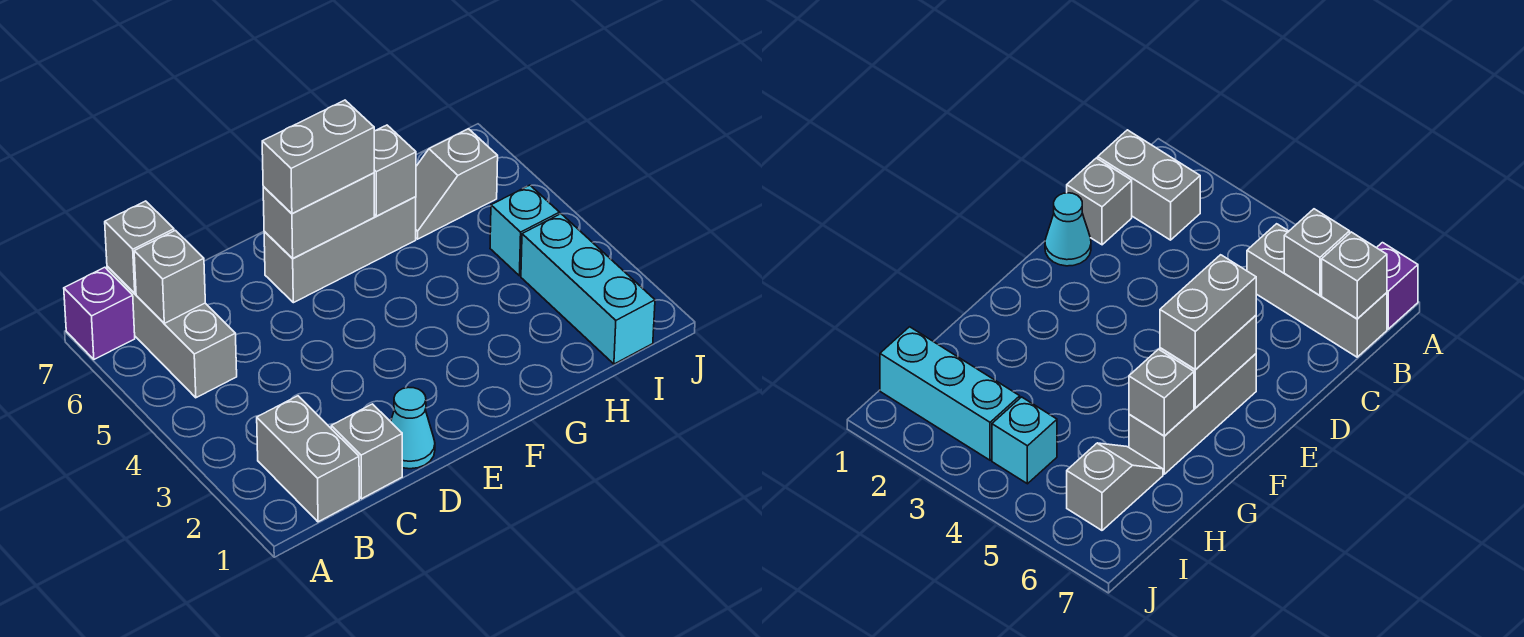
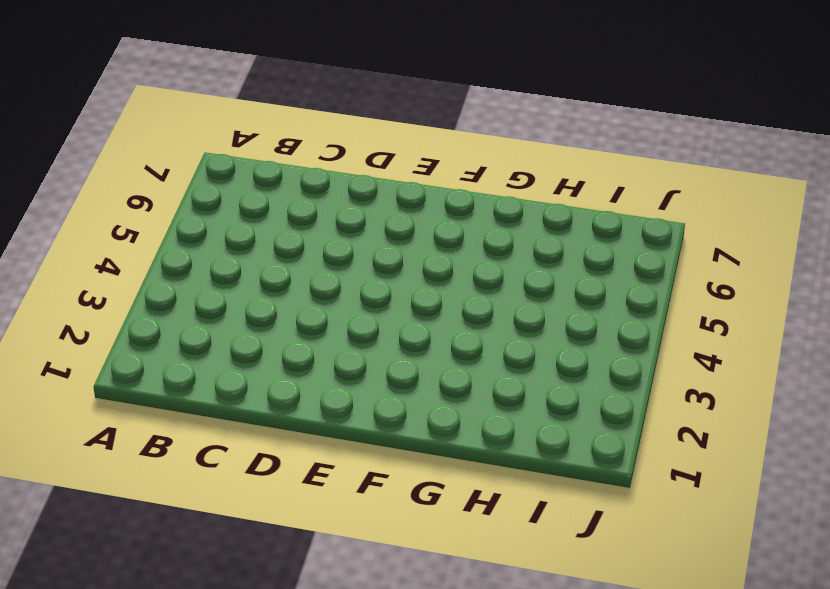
none -> purple 1x1 brick [64,267,135,359]
none -> grey 1x2 brick [257,396,359,522]
none -> grey 1x3 brick [107,266,237,398]

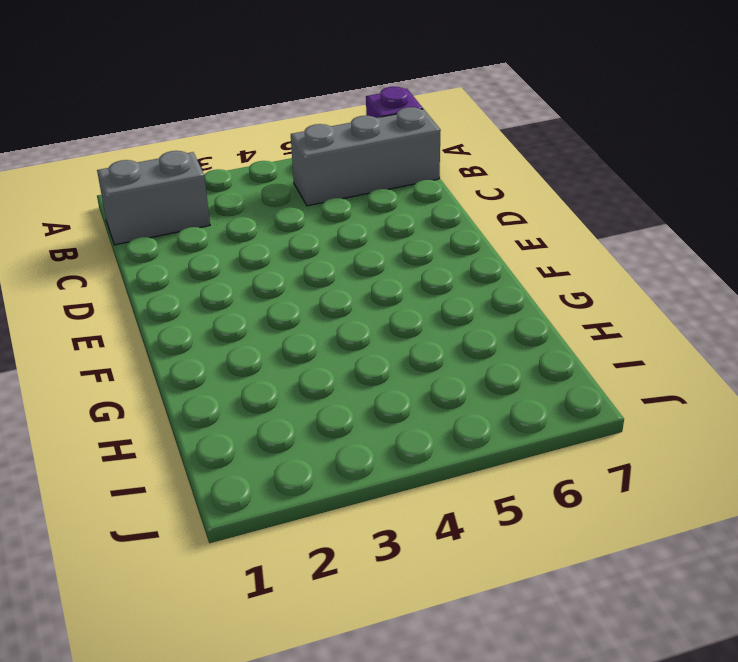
none -> grey 1x1 brick [331,404,402,499]
none -> cyan 1x1 cone [391,387,435,469]
none -> grey 1x3 brick [264,197,416,303]

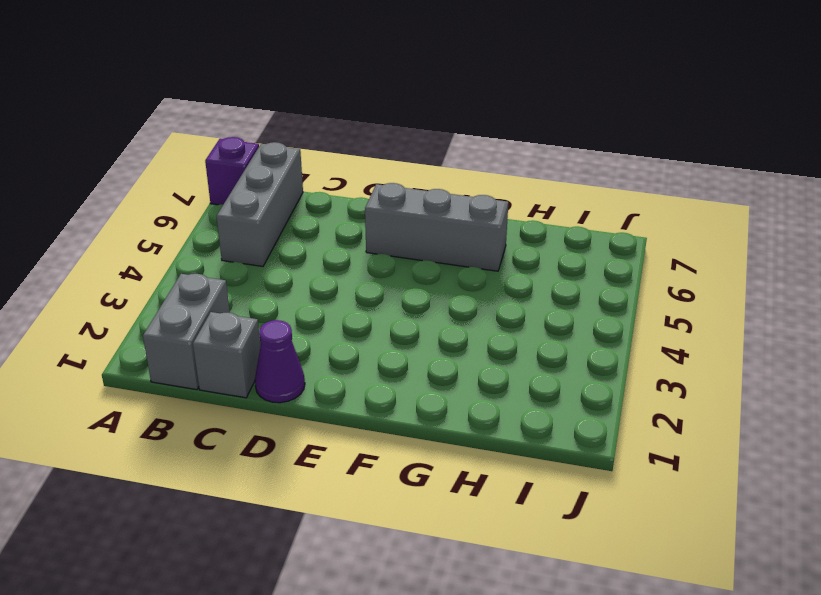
purple 1x1 cone [255,320,305,403] -> cyan 1x1 cone [391,387,435,469]
none -> grey 1x2 slope [416,129,498,239]
none -> cyan 1x3 brick [521,214,655,364]
none -> cyan 1x1 brick [490,185,560,276]

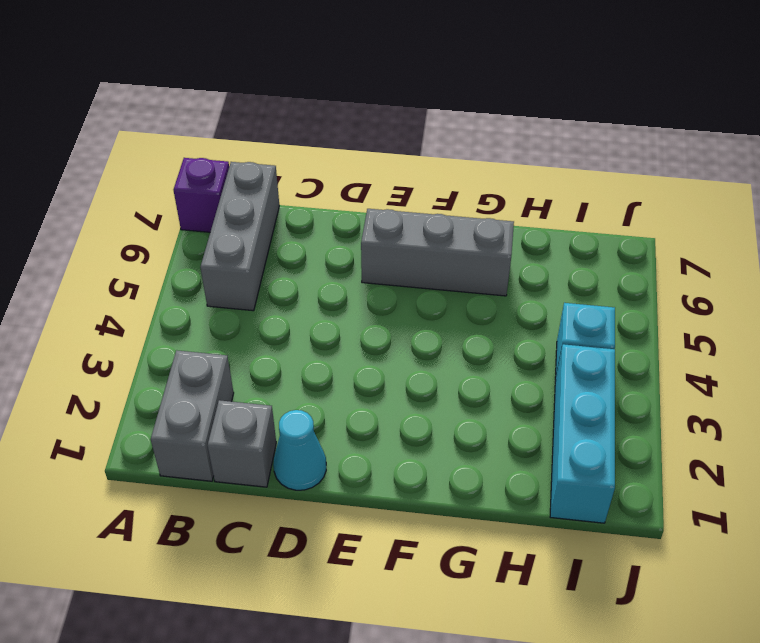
none -> grey 1x2 slope [416,129,498,239]
none -> grey 1x1 brick [134,230,205,323]
none -> grey 1x1 brick [105,201,174,294]

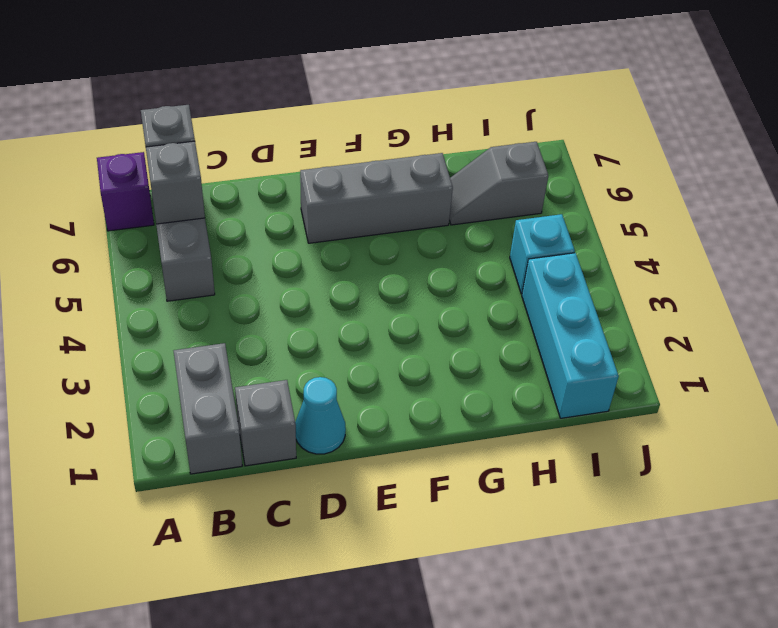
none -> grey 1x2 brick [263,173,374,259]
none -> grey 1x1 brick [374,125,416,216]
none -> grey 1x2 brick [262,100,374,214]

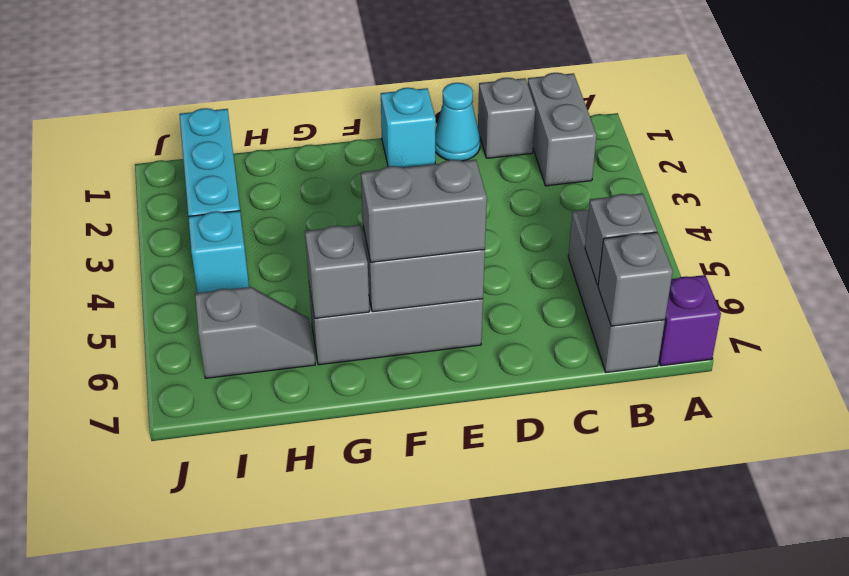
cyan 1x1 brick [381,88,436,168] -> none

